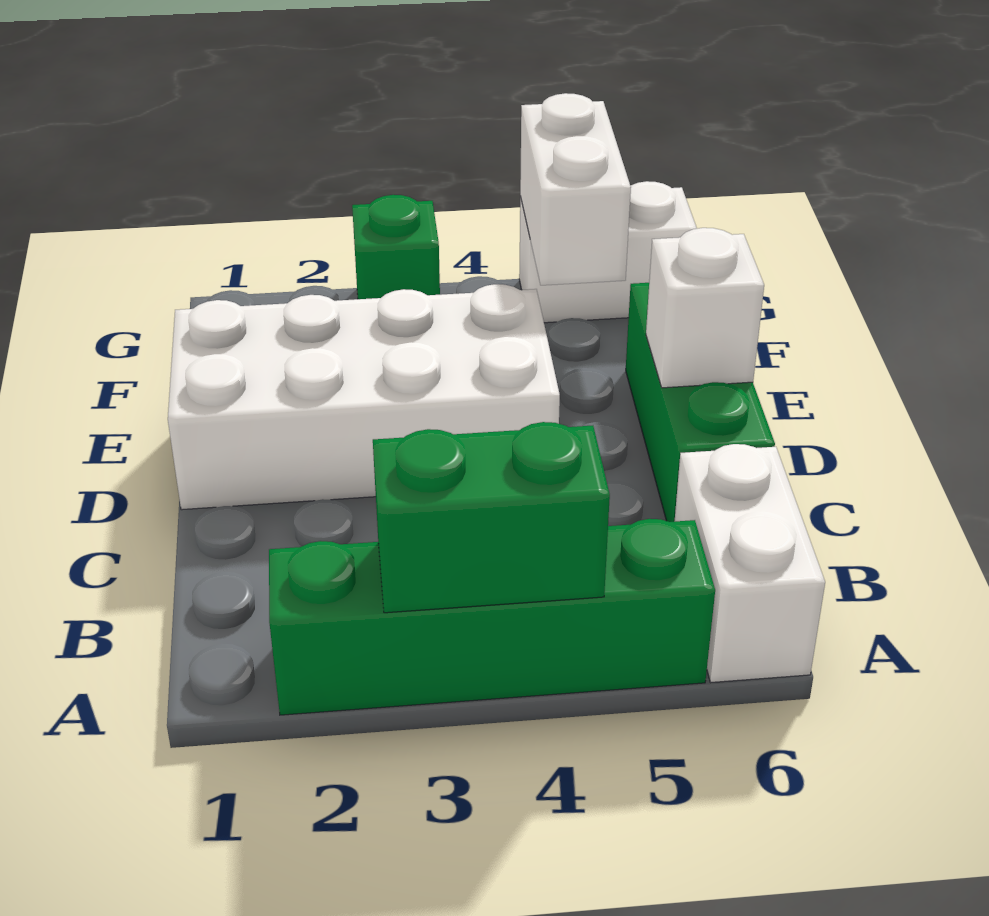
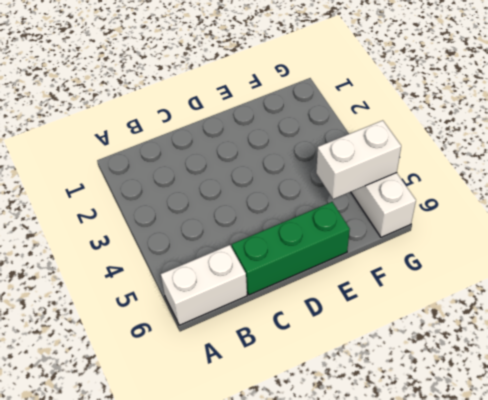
none -> green 1x4 brick [269,519,715,715]
none -> white 2x4 brick [168,284,560,510]

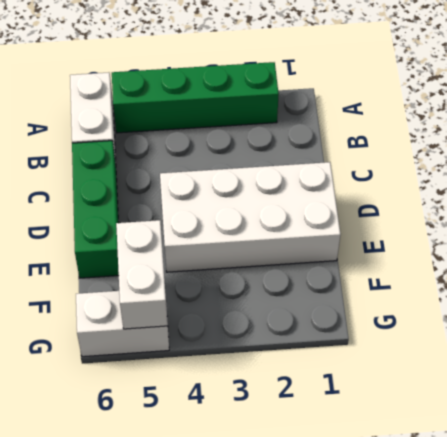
none -> green 1x1 brick [352,195,440,299]
none -> green 1x2 brick [373,422,610,613]

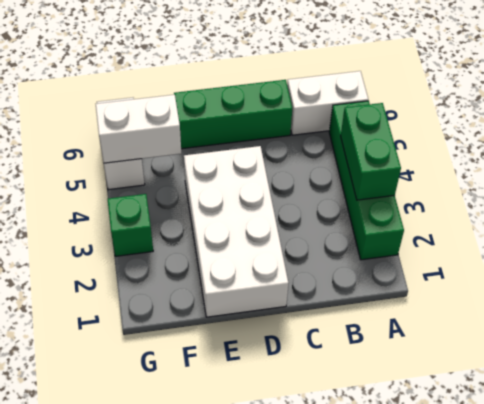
none -> white 1x1 brick [646,228,764,388]

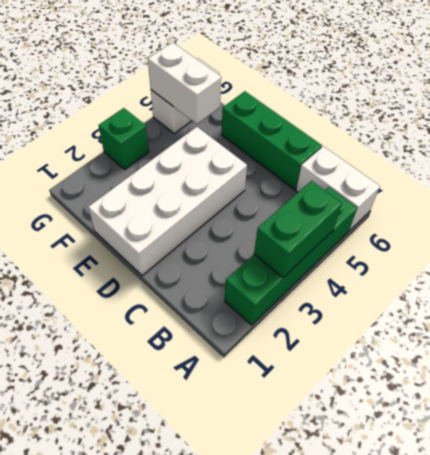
none -> white 1x1 brick [646,228,764,388]

